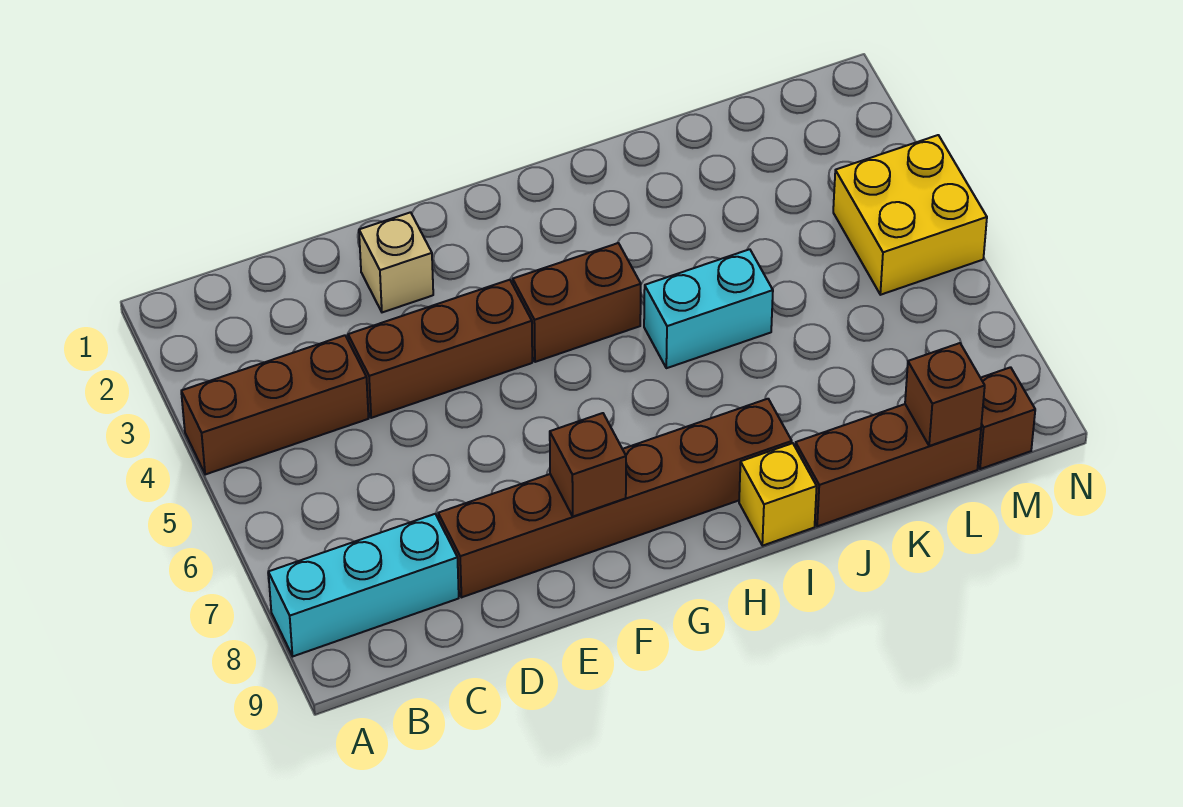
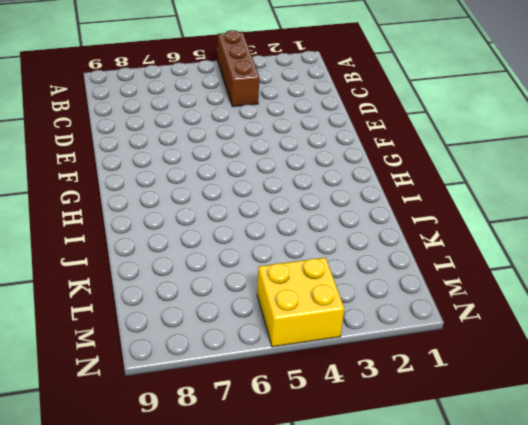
none -> cyan 1x3 brick [268,514,459,656]
none -> brown 1x3 brick [348,280,532,418]
none -> brown 1x6 brick [438,399,792,597]

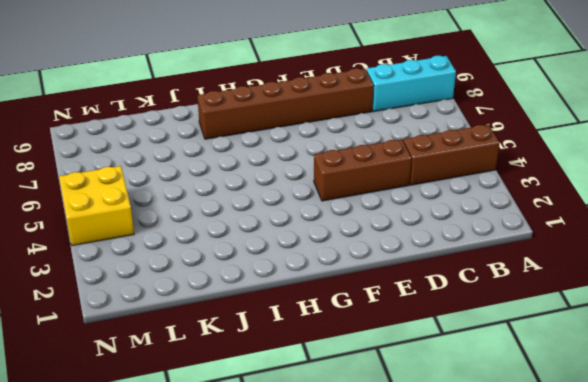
none -> tan 1x1 brick [359,212,433,312]
none -> brown 1x2 brick [513,243,641,362]
none -> cyan 1x2 brick [644,249,773,368]

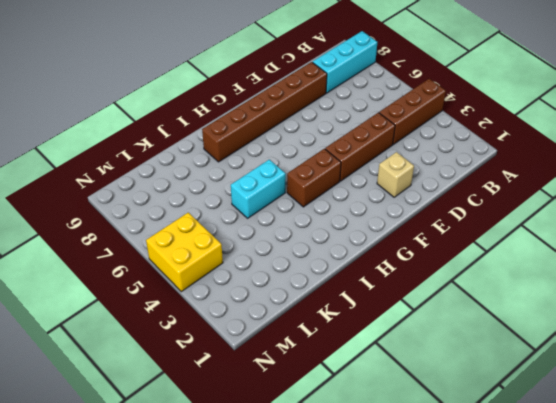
none -> yellow 1x1 brick [739,443,817,546]
none -> brown 1x3 brick [795,404,981,526]
none -> brown 1x1 brick [978,367,1035,469]

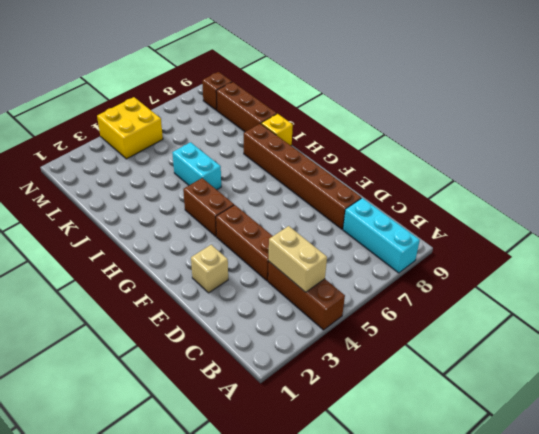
tan 1x2 brick [268,226,327,292] -> none
none -> brown 1x1 brick [550,413,626,517]
none -> brown 1x1 brick [905,343,985,446]

